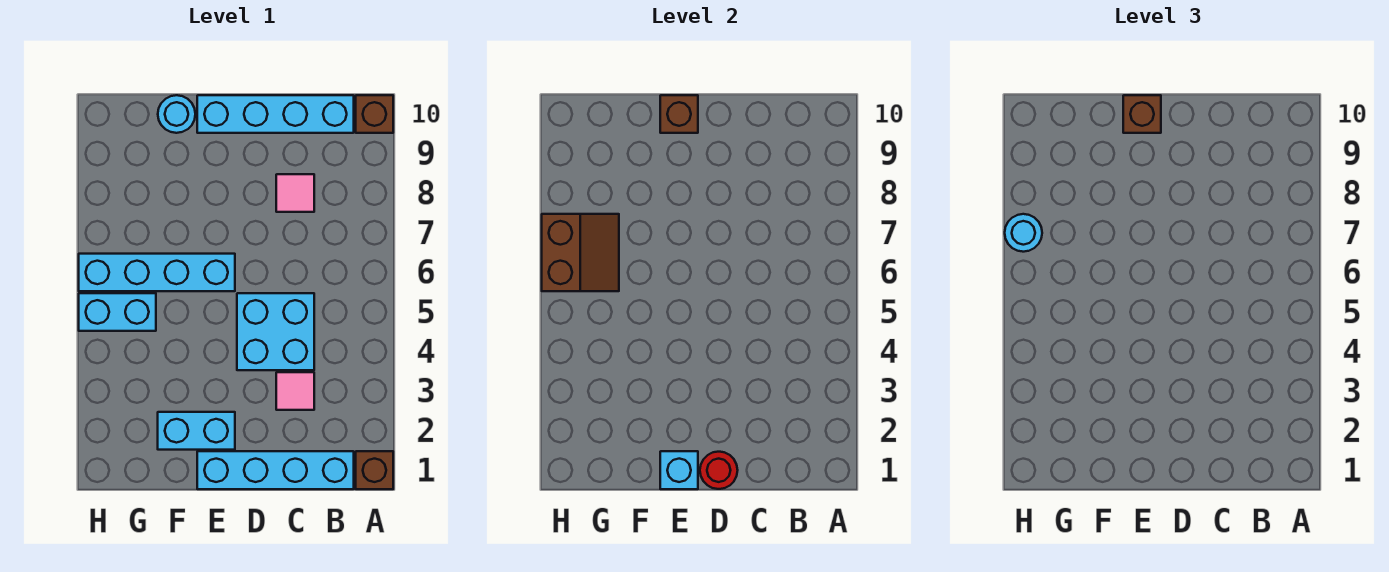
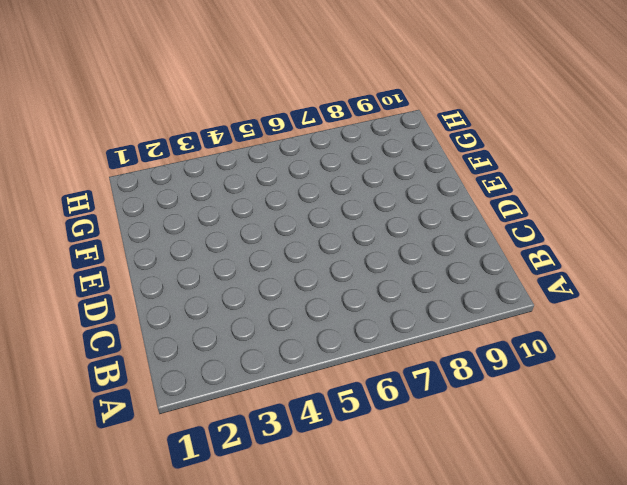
none -> brown 1x1 brick [356,451,393,489]
none -> brown 1x1 brick [356,95,393,133]
none -> cyan 1x4 brick [197,451,354,489]

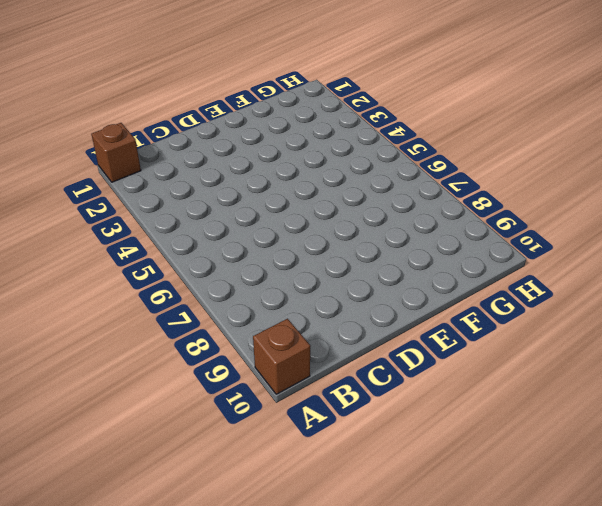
none -> cyan 1x4 brick [197,451,354,489]
none -> cyan 1x4 brick [197,95,354,133]
none -> pink 1x1 tile [276,372,314,410]

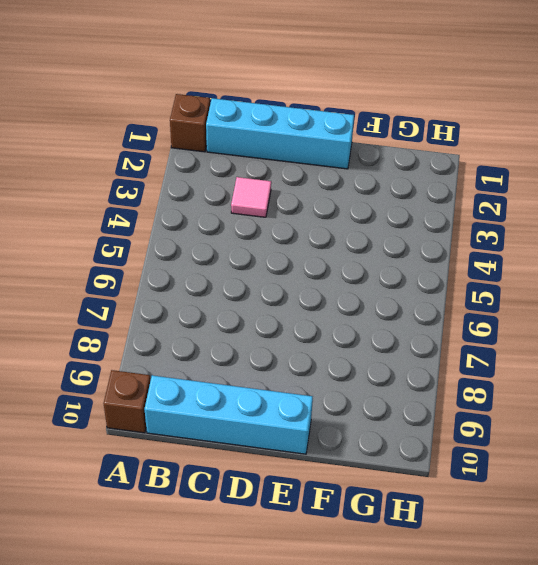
none -> cyan 2x2 brick [237,293,314,370]
none -> pink 1x1 tile [276,174,314,212]
none -> cyan 1x2 brick [158,412,235,450]

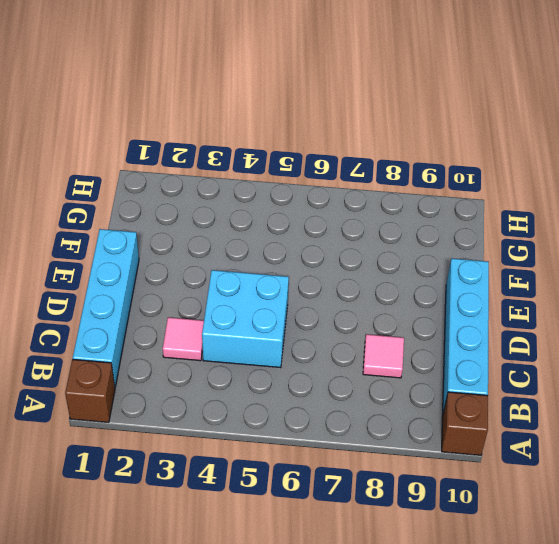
none -> cyan 1x2 brick [158,412,235,450]
none -> cyan 1x4 brick [79,254,235,291]
none -> cyan 1x1 round brick [158,95,195,133]

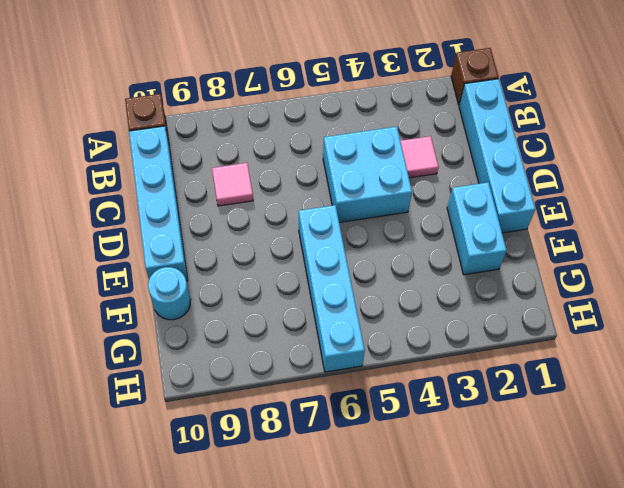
none -> cyan 1x2 brick [79,293,156,331]
none -> red 1x1 round brick [700,452,738,489]
none -> cyan 1x1 brick [660,451,698,489]

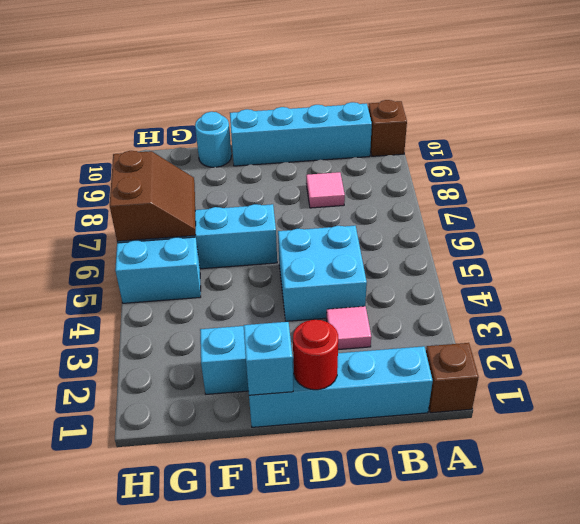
none -> brown 1x1 brick [660,95,698,133]
none -> brown 1x1 brick [1123,95,1161,133]
none -> cyan 1x1 round brick [1005,214,1042,252]

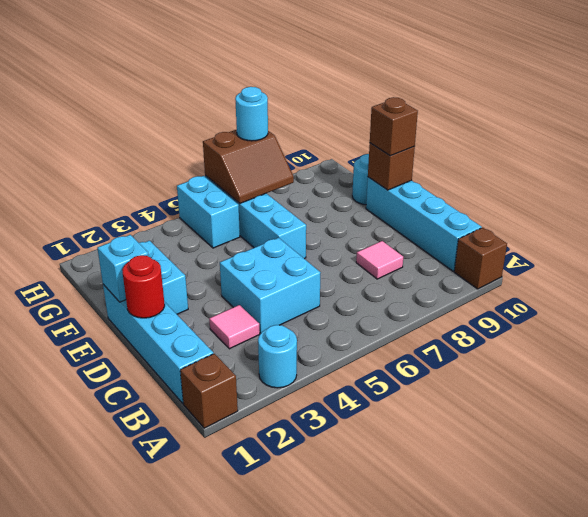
cyan 1x1 round brick [258,325,297,388] -> none

